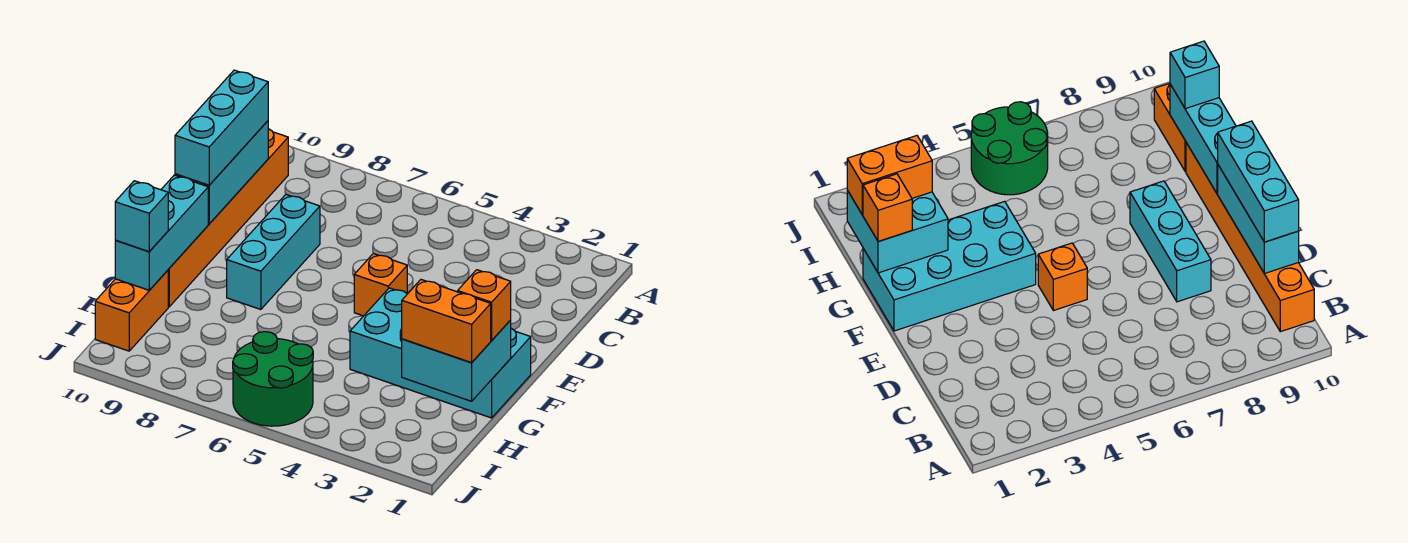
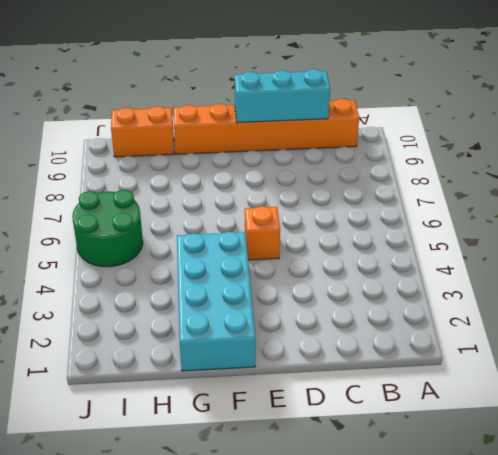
none -> cyan 1x3 brick [227,195,320,310]
none -> cyan 1x3 brick [115,175,208,290]
none -> cyan 2x2 brick [402,320,511,401]

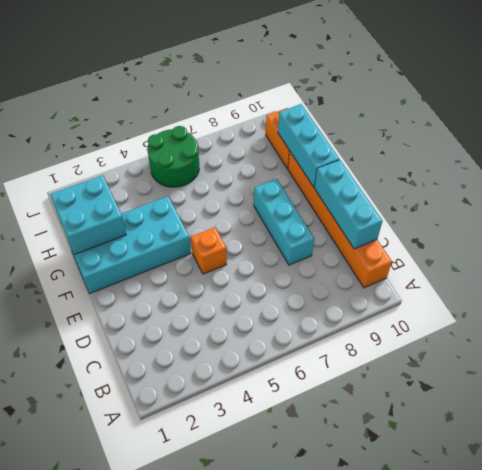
none -> cyan 1x3 brick [175,70,268,185]
none -> orange 1x1 brick [458,270,511,340]
none -> orange 1x2 brick [402,280,491,363]

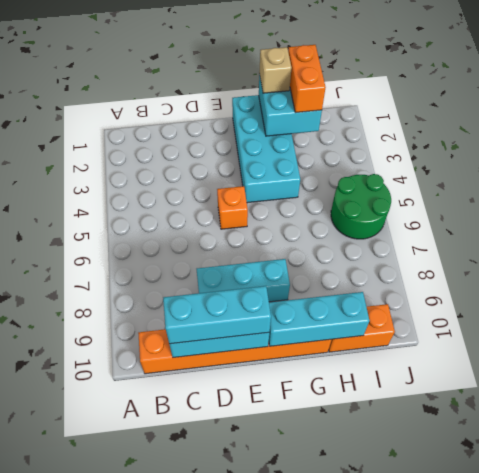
tan 1x1 brick [259,47,292,93] -> orange 1x1 brick [458,270,511,340]
none -> cyan 1x1 brick [115,181,168,251]

